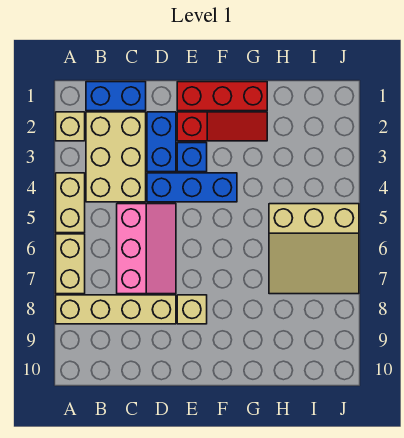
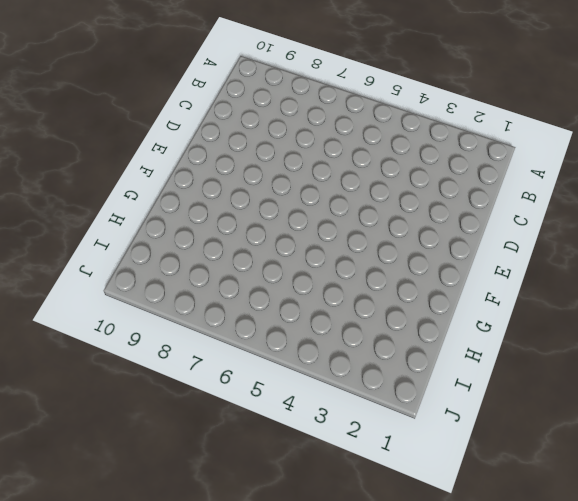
none -> tan 1x1 brick [56,112,85,141]
none -> tan 1x2 brick [56,173,85,233]
none -> tan 1x2 brick [56,234,85,294]

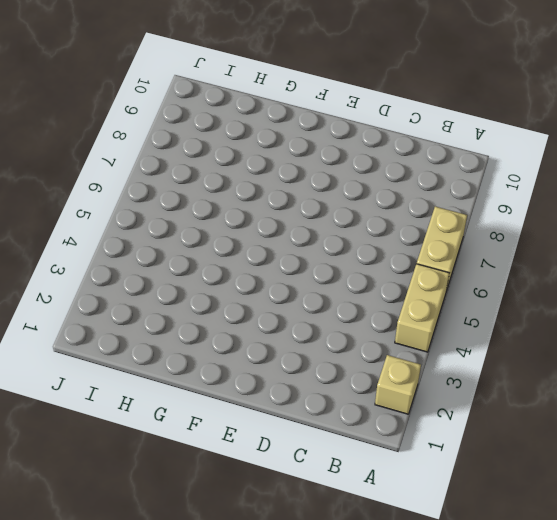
none -> tan 1x4 brick [56,295,176,324]
none -> blue 1x2 brick [86,82,146,111]
none -> tan 2x3 brick [86,112,146,202]

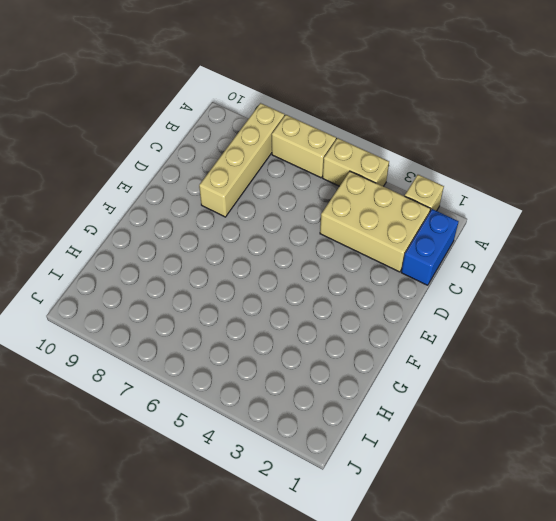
none -> pink 2x3 slope [117,204,176,294]
none -> blue 1x2 brick [147,112,176,172]
none -> blue 1x3 brick [147,173,237,202]

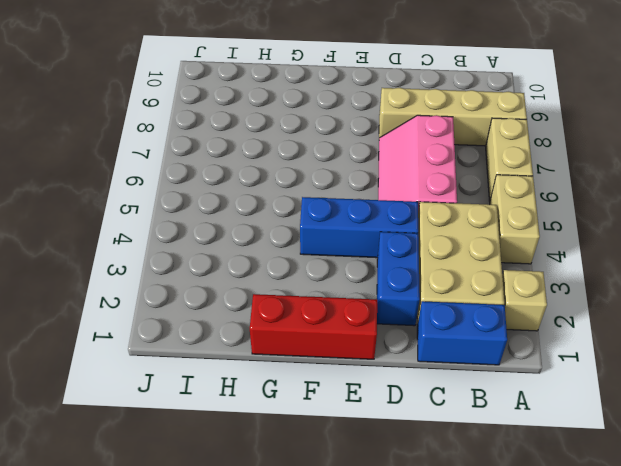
none -> red 1x3 slope [177,112,267,141]
none -> blue 1x1 brick [177,143,207,172]
none -> tan 1x1 brick [177,295,207,324]

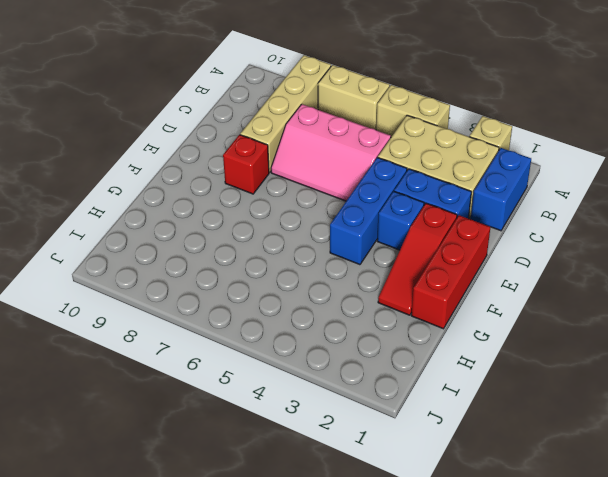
red 1x1 brick [223,135,269,194] -> tan 1x1 brick [177,295,207,324]
none -> tan 3x3 slope [269,204,359,294]

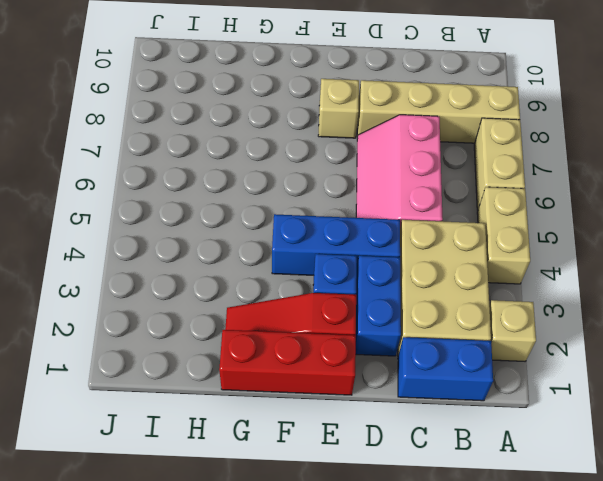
none -> tan 3x3 slope [269,204,359,294]

